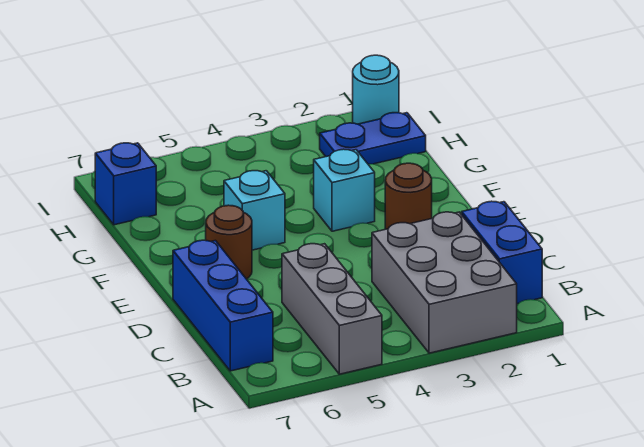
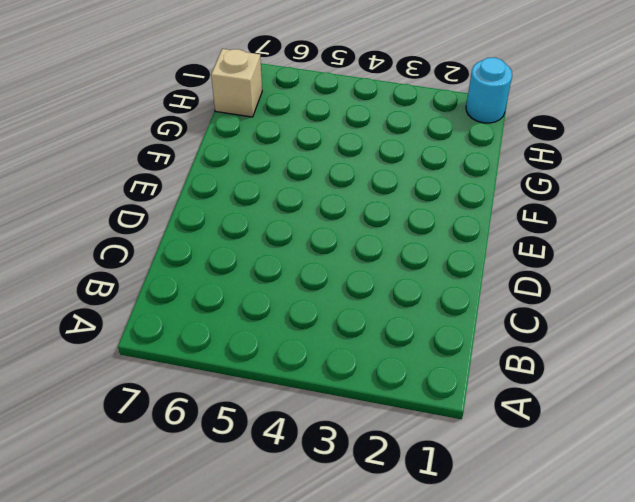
tan 1x1 brick [211,49,262,117] -> blue 1x1 brick [95,143,156,225]
none -> grey 2x3 brick [372,212,517,353]
none -> grey 1x3 brick [282,244,382,374]

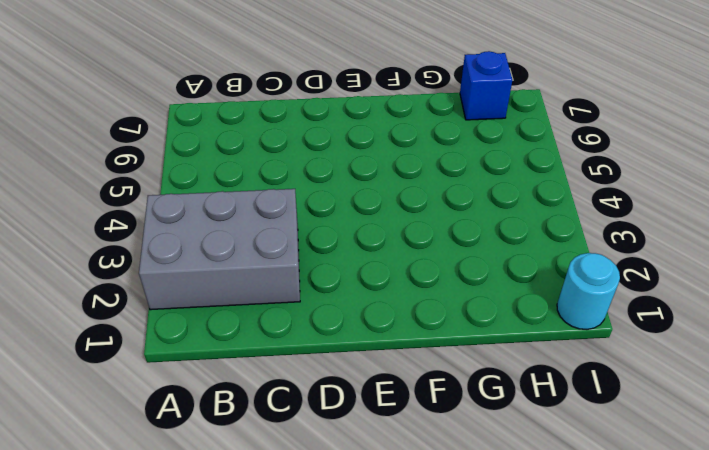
none -> grey 1x3 brick [282,244,382,374]
none -> blue 1x2 brick [462,201,542,304]

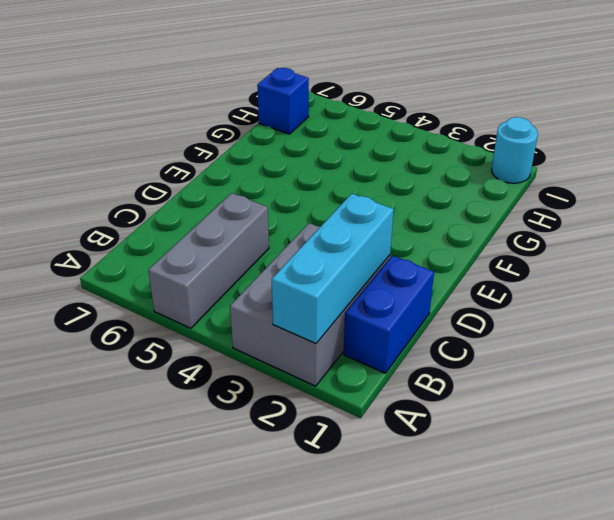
cyan 1x3 brick [272,194,394,343] -> none
none -> blue 1x3 brick [173,240,273,371]
none -> brown 1x1 round brick [385,163,432,229]

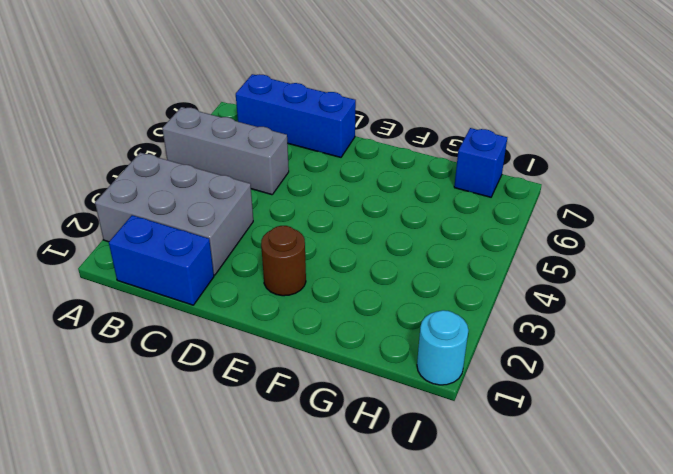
none -> brown 1x1 round brick [206,205,252,279]
none -> cyan 1x1 brick [314,149,375,231]

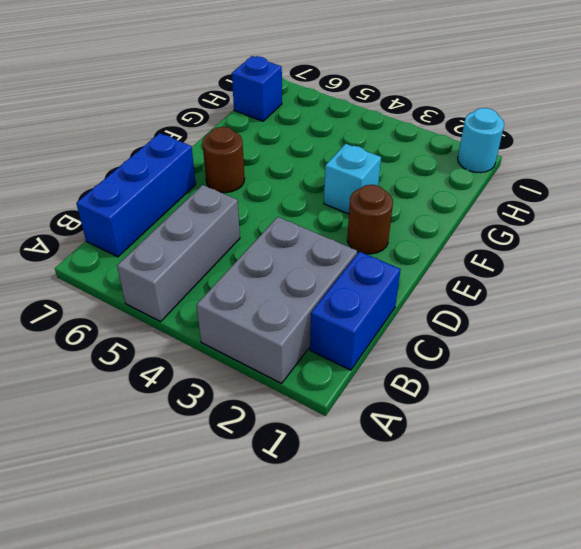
none -> cyan 1x1 brick [224,171,285,250]
none -> blue 1x2 plate [320,113,426,164]

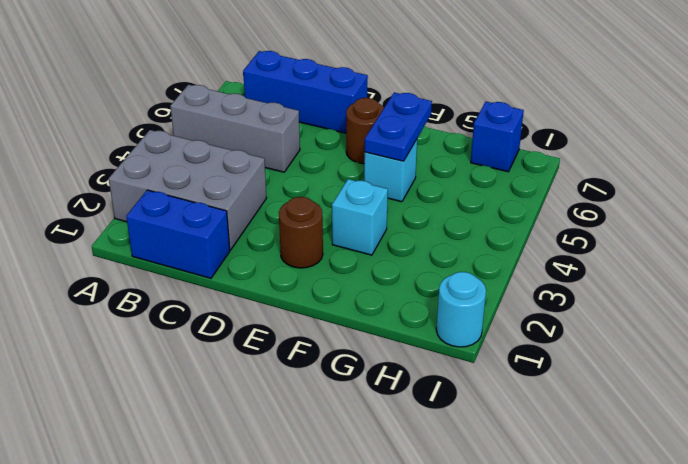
blue 1x2 plate [365,93,432,161] -> blue 1x2 plate moved to [320,113,426,164]

